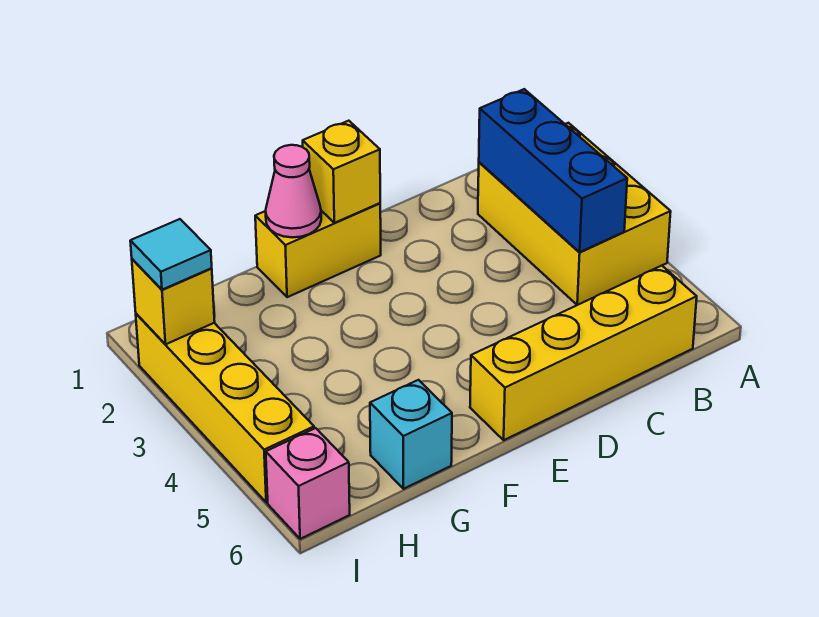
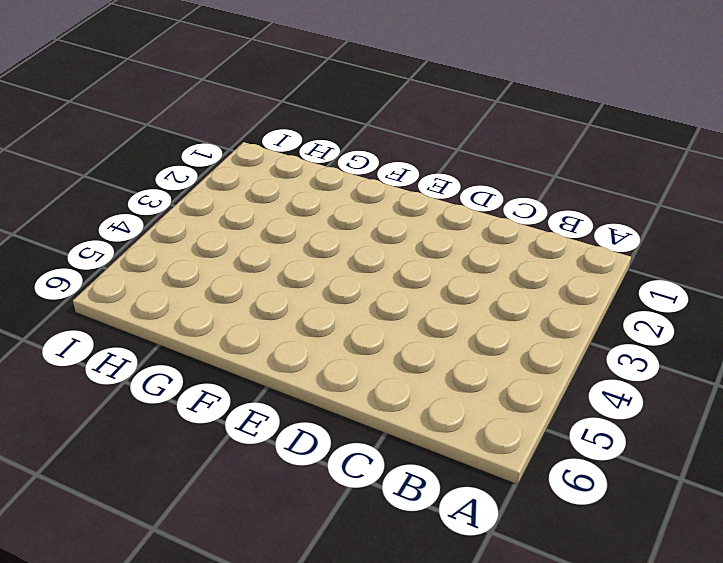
none -> yellow 2x3 brick [478,123,671,305]
none -> yellow 1x4 brick [470,266,697,440]

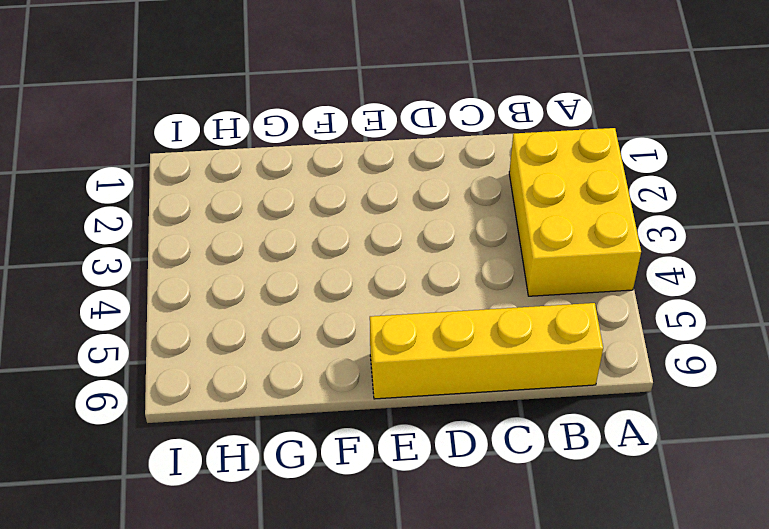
none -> yellow 1x2 brick [255,203,381,297]
none -> cyan 1x1 brick [370,380,452,489]

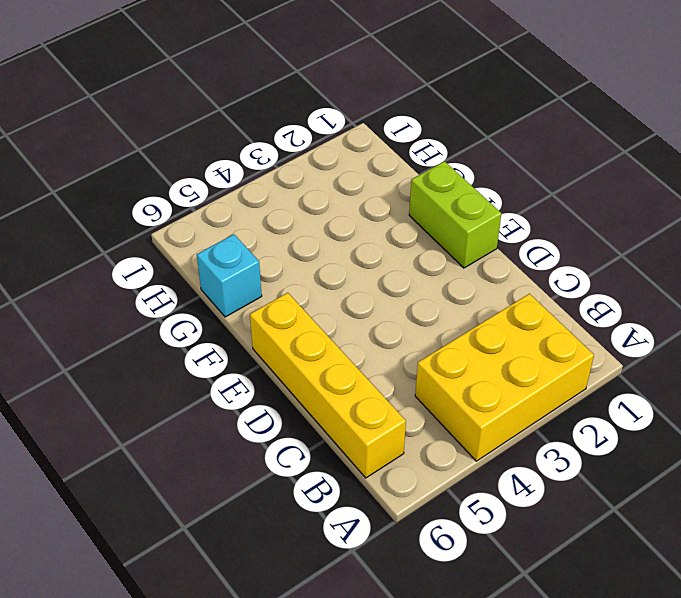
lime 1x2 brick [409,161,501,268] -> yellow 1x2 brick [255,203,381,297]
none -> yellow 1x4 brick [136,314,314,502]
none -> pink 1x1 brick [266,428,350,539]

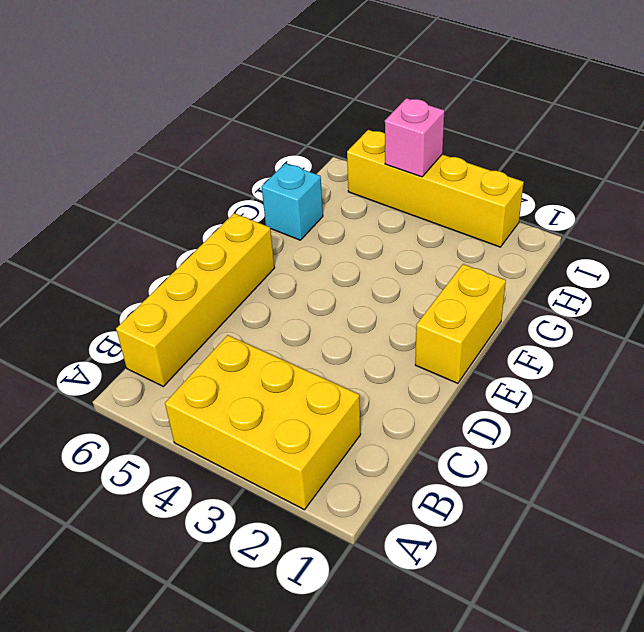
pink 1x1 brick [385,98,444,177] -> pink 1x1 brick moved to [266,428,350,539]
none -> blue 1x3 brick [479,89,627,252]
none -> yellow 1x1 brick [303,121,380,223]

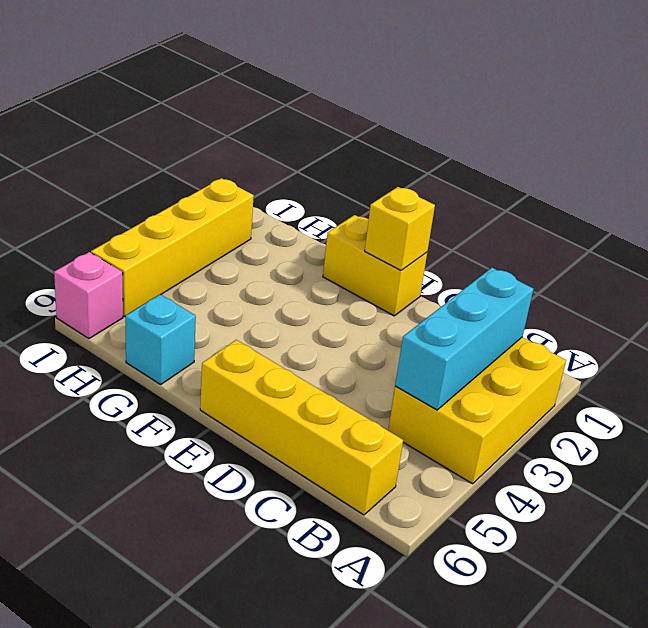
cyan 1x3 brick [395,268,533,410] -> blue 1x3 brick [479,89,627,252]
none -> pink 1x1 cone [266,145,321,237]
none -> yellow 1x1 brick [132,259,215,344]

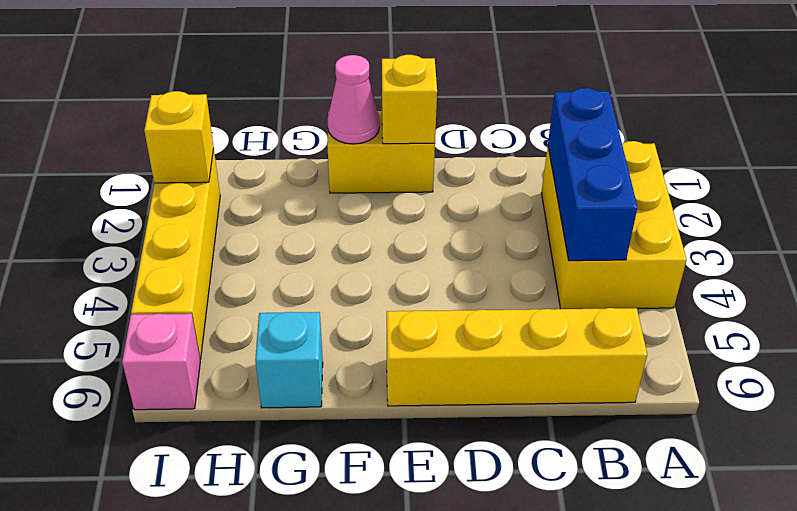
none -> cyan 1x1 tile [130,219,212,290]

